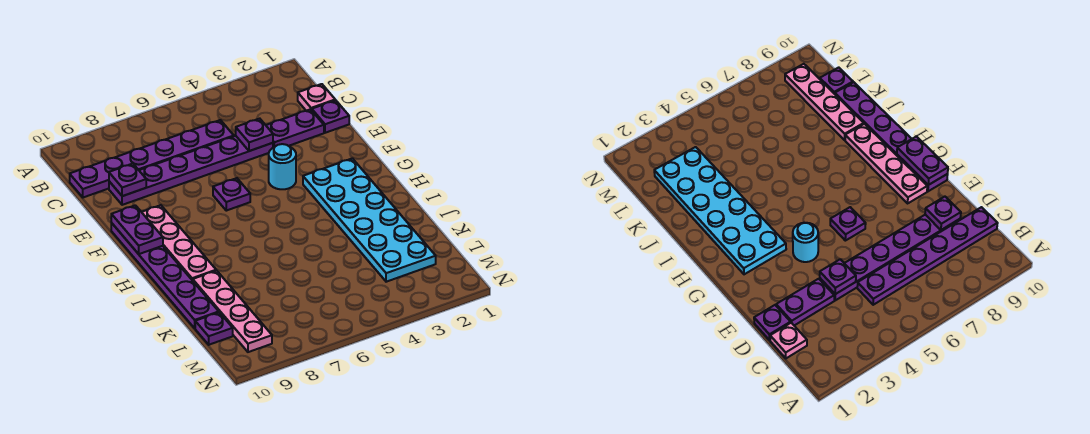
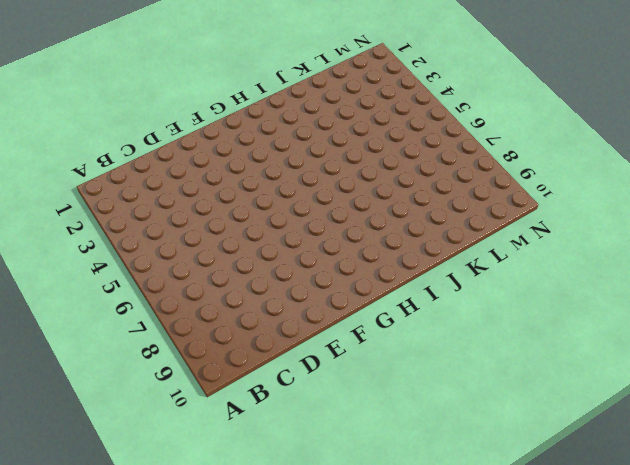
none -> pink 1x1 plate [298,84,335,111]
none -> purple 1x6 plate [70,120,234,197]
none -> purple 1x1 plate [312,100,349,133]

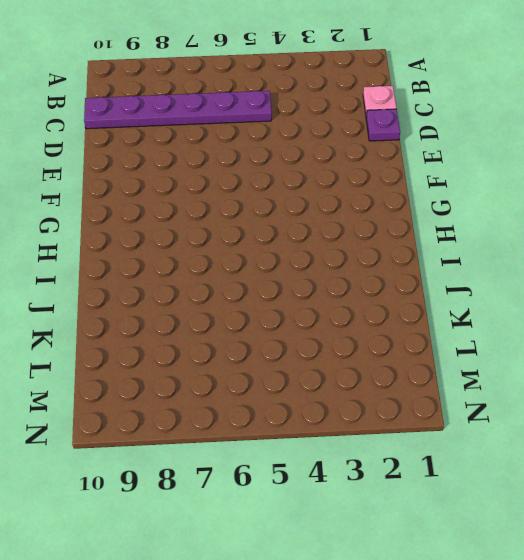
none -> purple 1x2 plate [266,109,324,148]
none -> purple 1x6 plate [109,136,273,205]
none -> cyan 1x1 round brick [269,144,296,189]

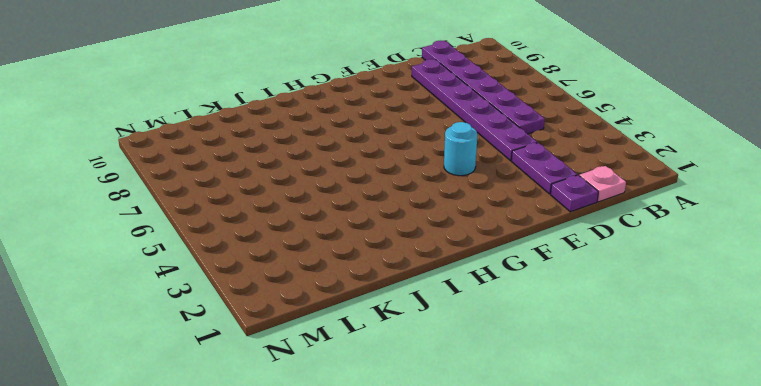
none -> purple 1x1 plate [213,178,250,211]
none -> pink 1x4 plate [142,205,216,281]
none -> purple 1x6 plate [111,223,219,328]

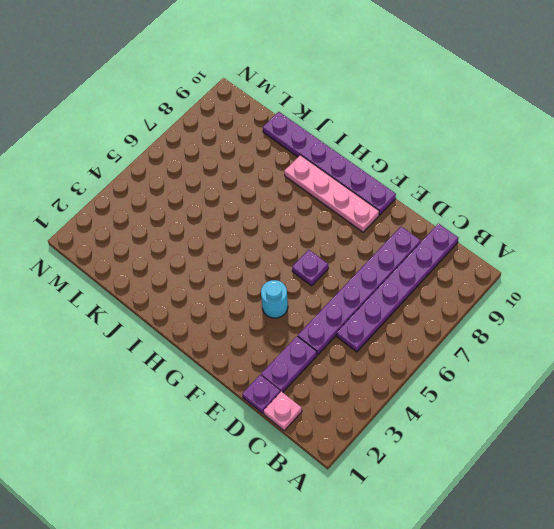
none -> cyan 2x6 plate [303,158,436,282]
none -> pink 1x4 plate [193,271,272,352]
none -> purple 1x1 plate [195,312,233,345]

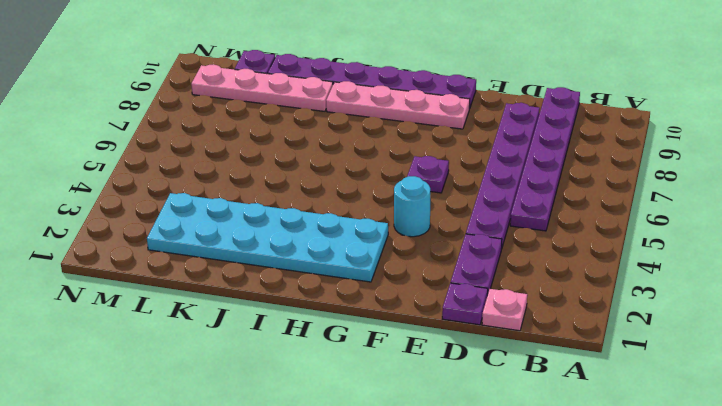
none -> purple 1x1 plate [236,119,273,151]
none -> purple 1x1 plate [109,164,146,196]
none -> purple 1x2 plate [111,205,163,254]

